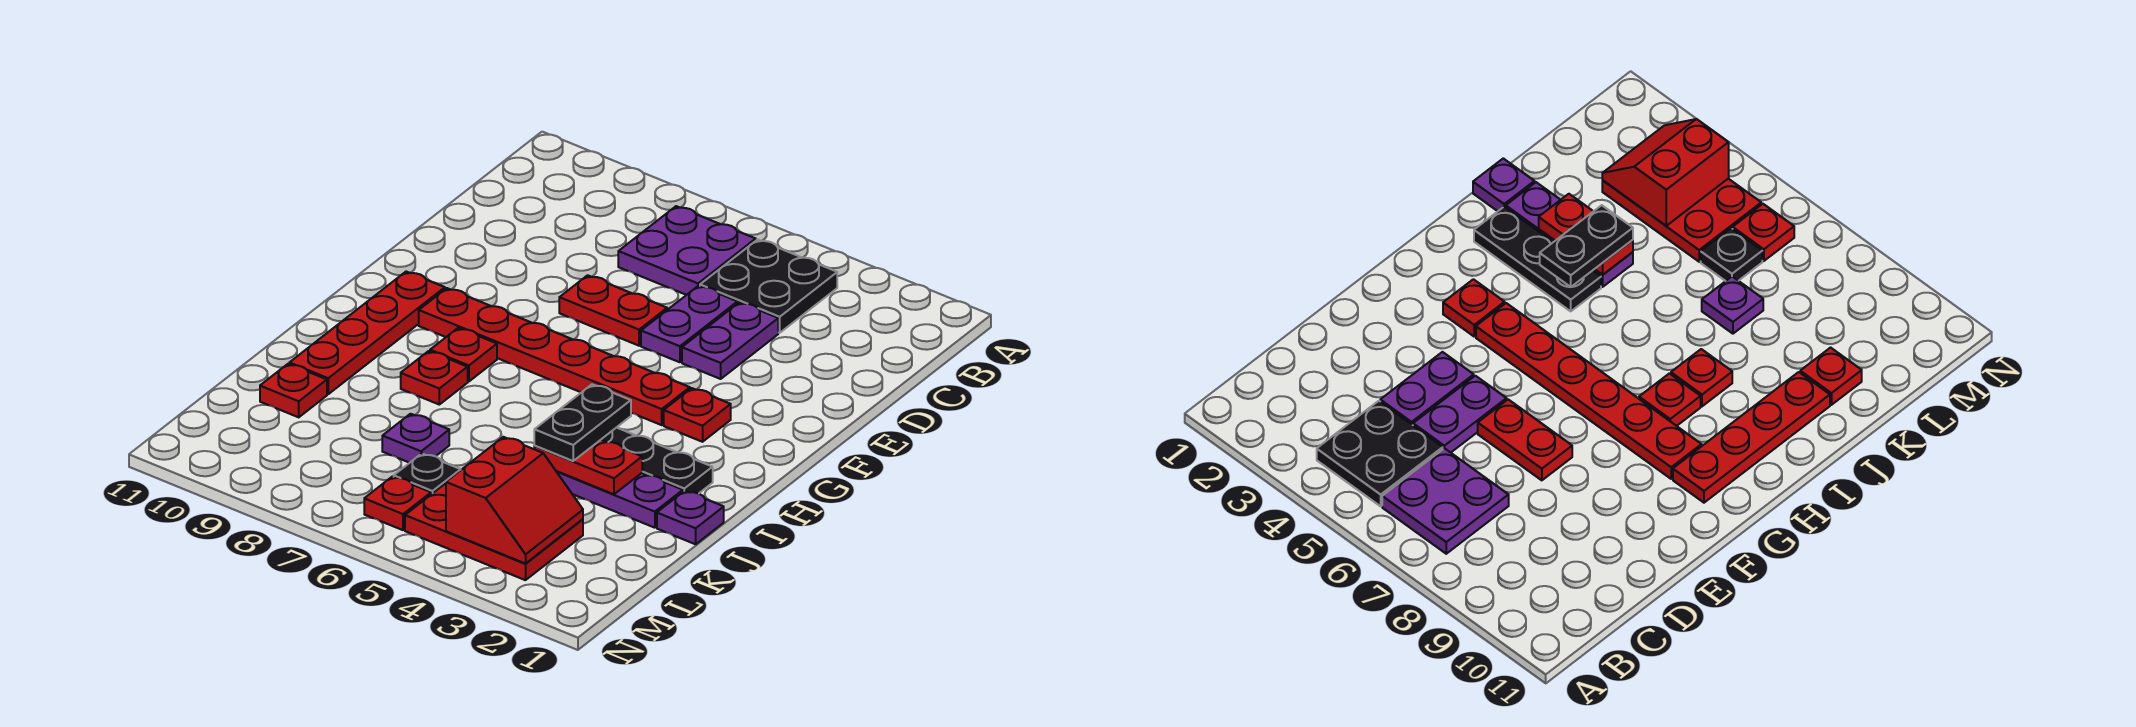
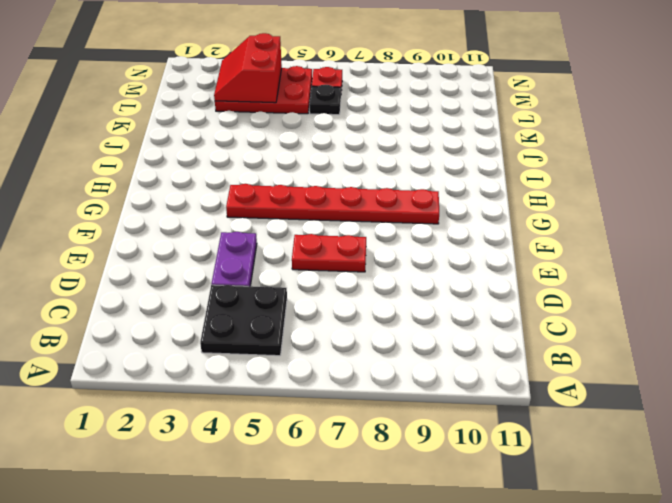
none -> purple 2x2 plate [618,206,756,295]
none -> purple 1x2 plate [641,286,738,362]
none -> red 1x1 plate [664,388,731,442]

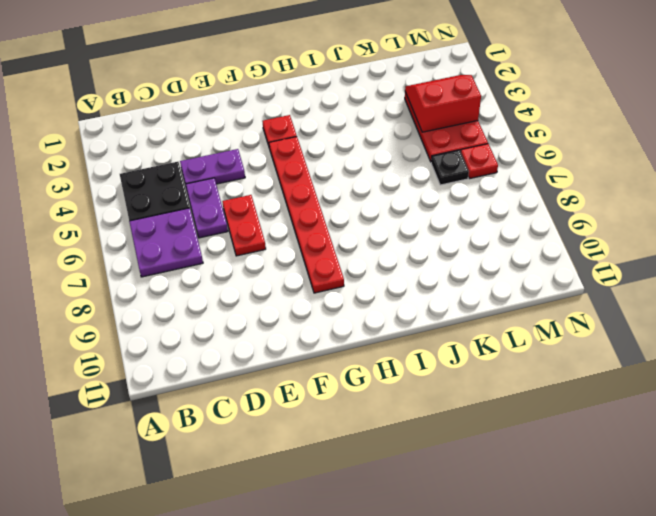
purple 1x2 plate [186,178,228,238] -> purple 1x2 plate turned to [641,286,738,362]
none -> red 1x4 plate [289,272,445,394]
none -> red 1x1 plate [430,328,497,382]
none -> black 1x3 plate [601,428,713,494]

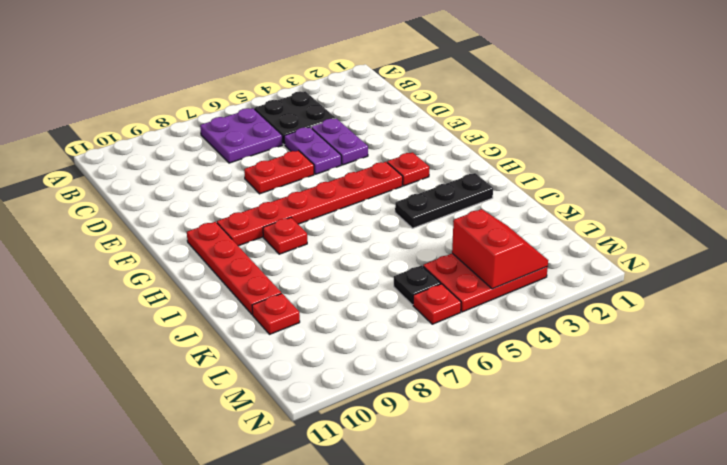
none -> red 1x1 plate [401,351,468,404]
none -> purple 1x1 plate [657,491,724,544]
none -> purple 1x3 plate [556,471,683,528]

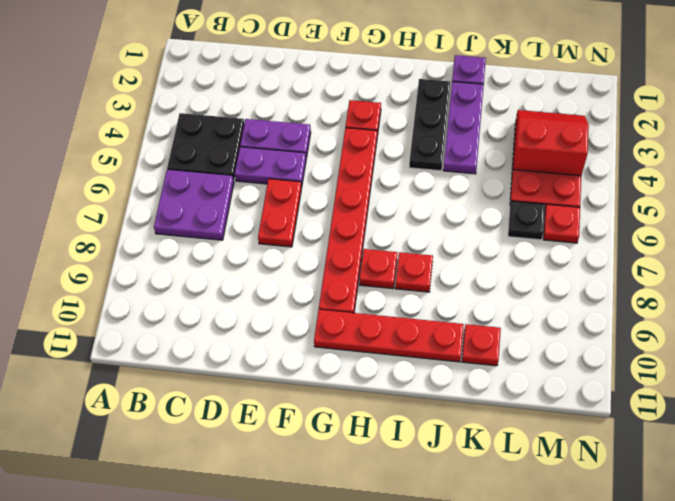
none -> purple 1x1 plate [382,414,449,463]
none -> red 1x2 plate [534,440,642,494]
none -> black 1x2 plate [534,384,631,461]

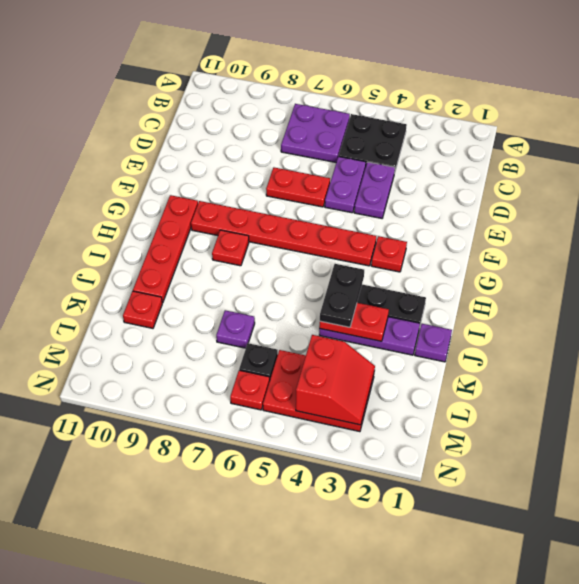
none -> red 1x1 plate [401,351,468,404]

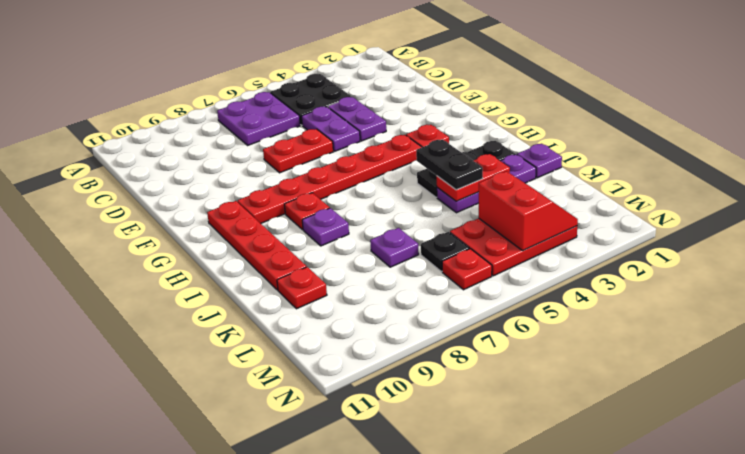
purple 1x1 plate [302,208,349,246] -> red 1x1 plate [401,351,468,404]

